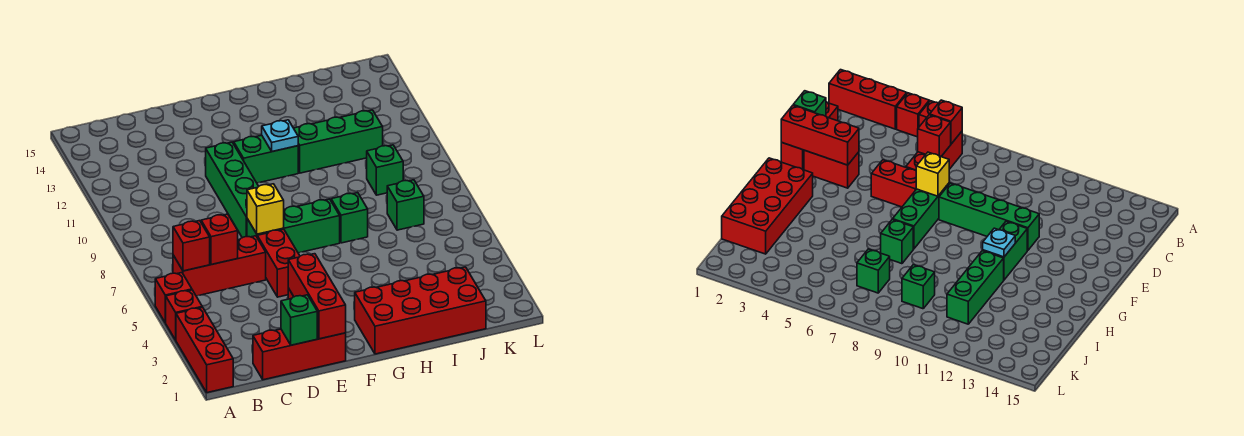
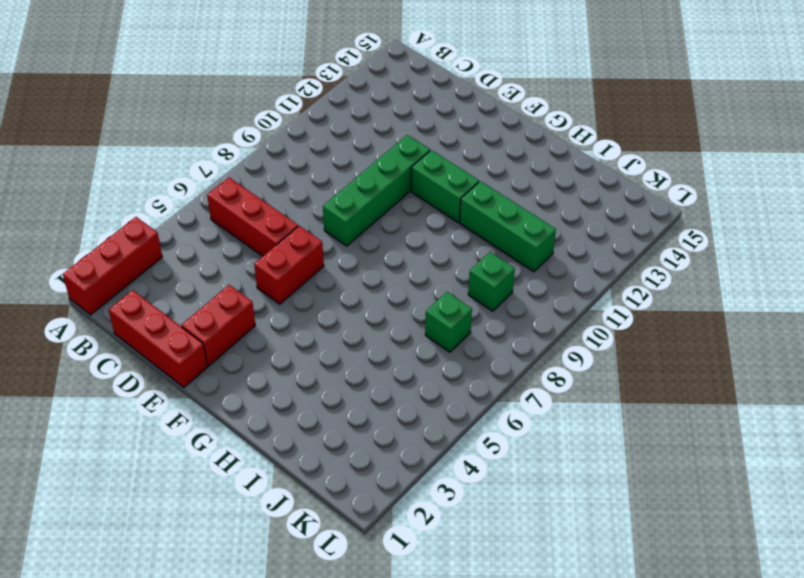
none -> red 1x1 brick [166,290,202,340]
none -> red 1x1 brick [155,273,192,323]
none -> green 1x3 brick [247,199,340,253]

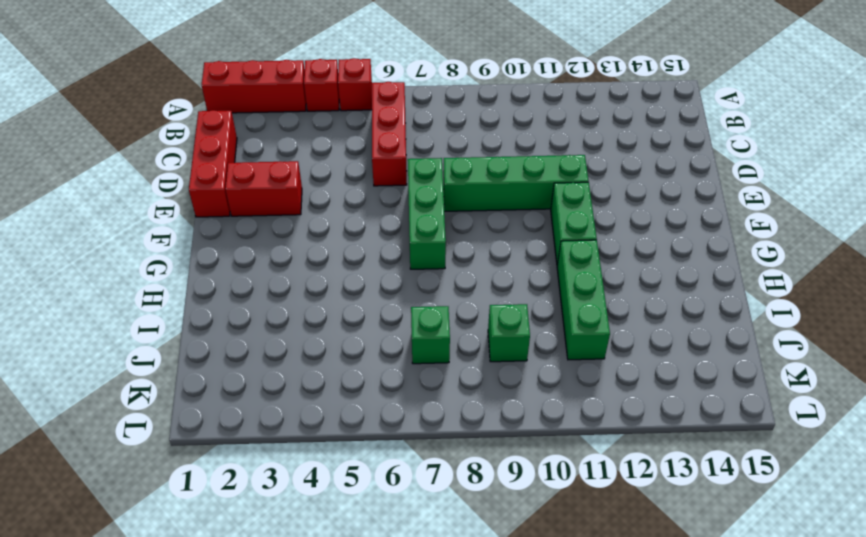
none -> red 1x2 brick [257,229,300,297]
none -> red 2x4 brick [355,267,486,354]
none -> green 1x1 brick [331,193,368,243]

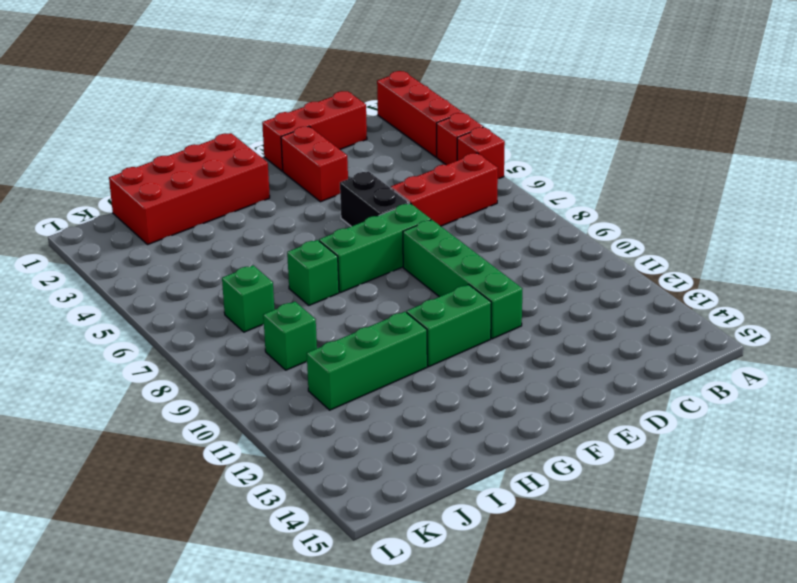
black 1x2 brick [340,171,409,226] -> red 1x2 brick [257,229,300,297]
none -> red 1x1 brick [173,221,210,271]
none -> red 1x1 brick [201,214,238,265]
none -> green 1x1 brick [281,295,317,345]

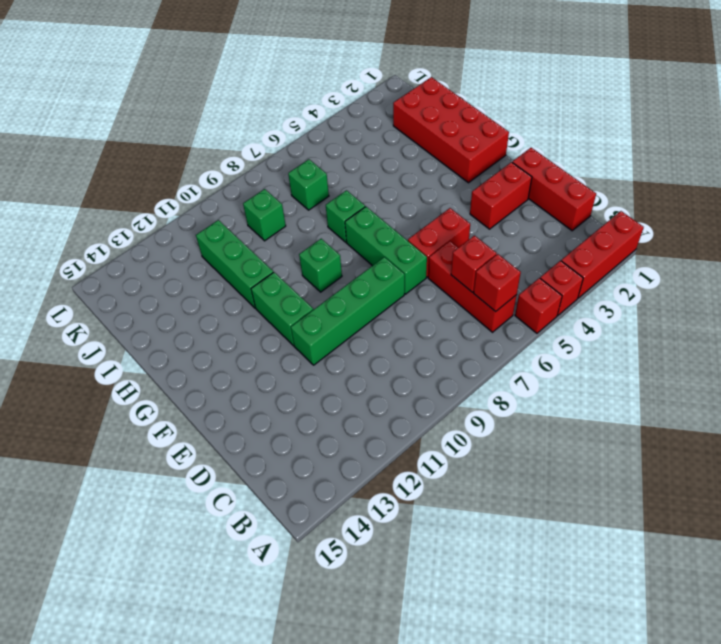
green 1x1 brick [299,239,342,292] -> green 1x1 brick moved to [281,295,317,345]
none -> red 1x3 brick [288,254,346,339]
none -> yellow 1x1 brick [247,184,284,234]
none -> cyan 1x1 plate [262,120,298,152]

